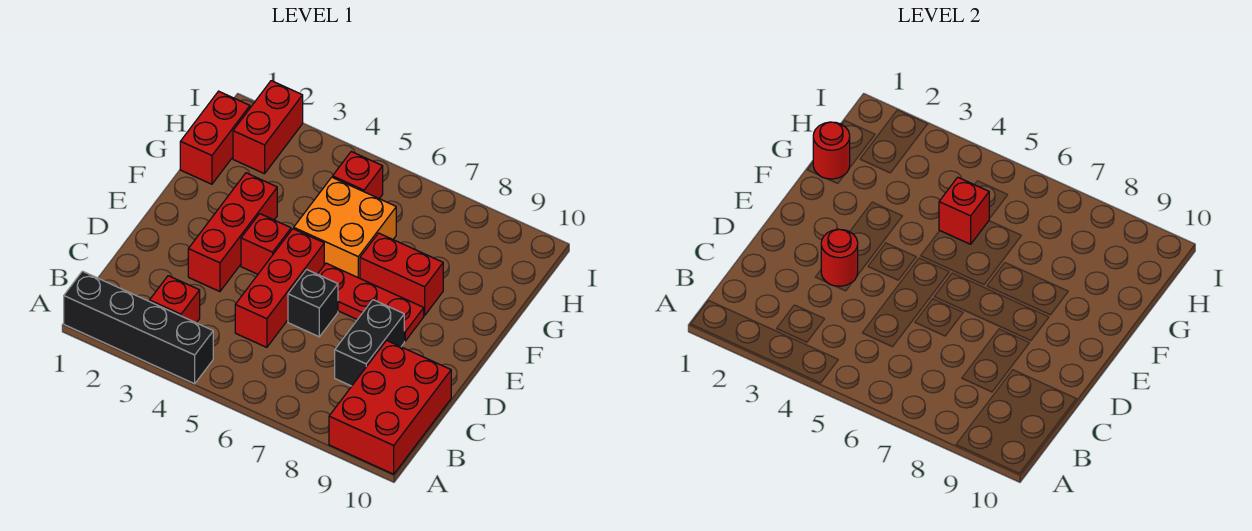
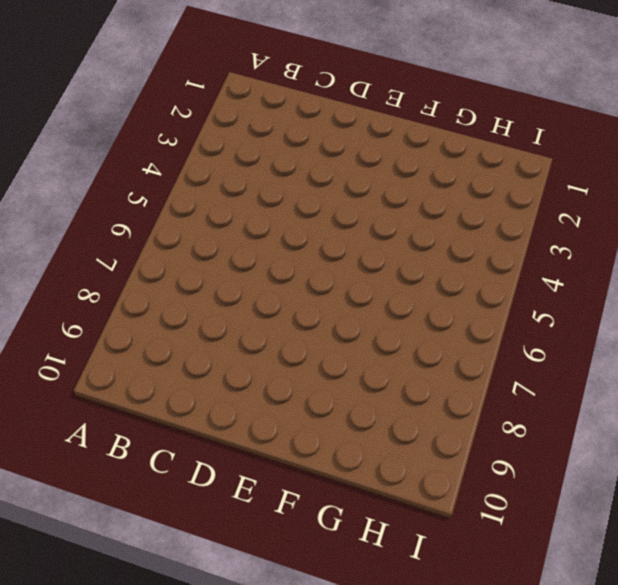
none -> black 1x4 brick [64,271,213,384]
none -> red 2x3 brick [329,340,451,474]
none -> red 1x1 brick [150,276,200,323]

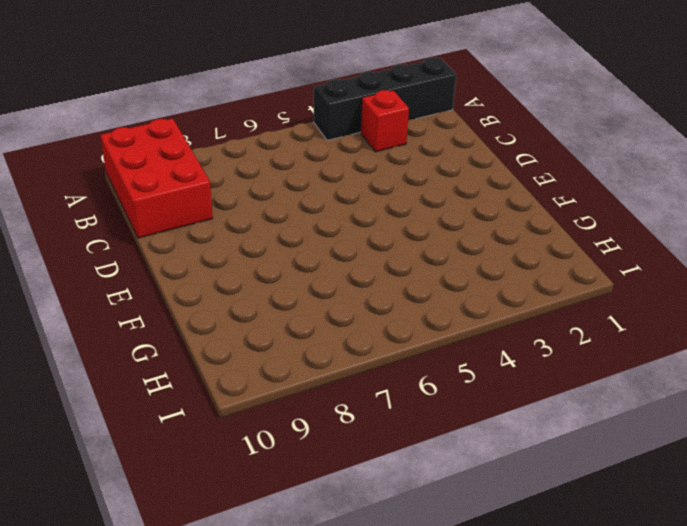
none -> red 1x3 brick [235,229,324,347]
none -> black 1x2 brick [335,300,404,386]
none -> red 1x3 brick [188,173,277,292]

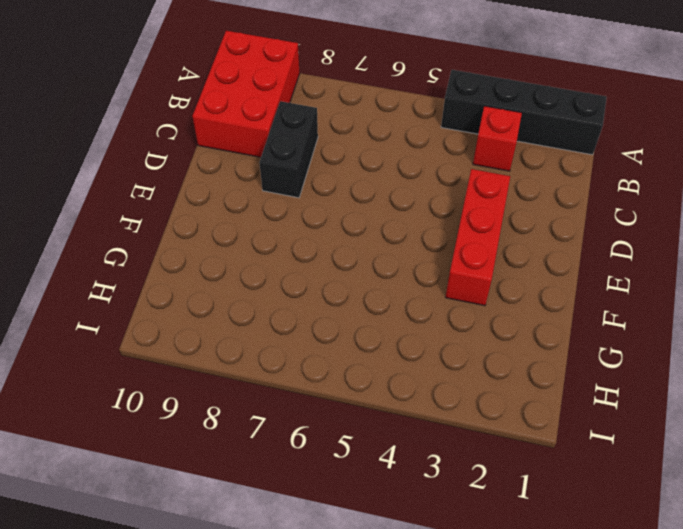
none -> red 1x3 brick [235,229,324,347]
none -> black 1x1 brick [288,270,338,337]
none -> red 1x1 brick [241,214,291,274]

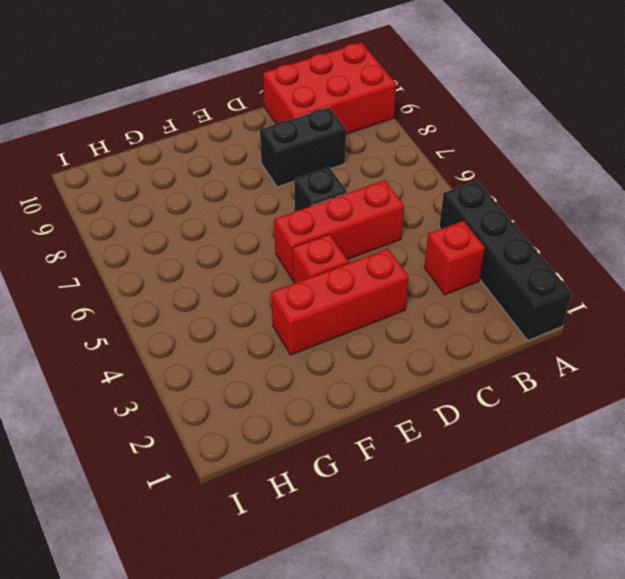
none -> red 1x3 plate [318,263,424,341]
none -> orange 2x2 brick [294,177,396,278]
none -> red 1x2 brick [360,233,443,315]

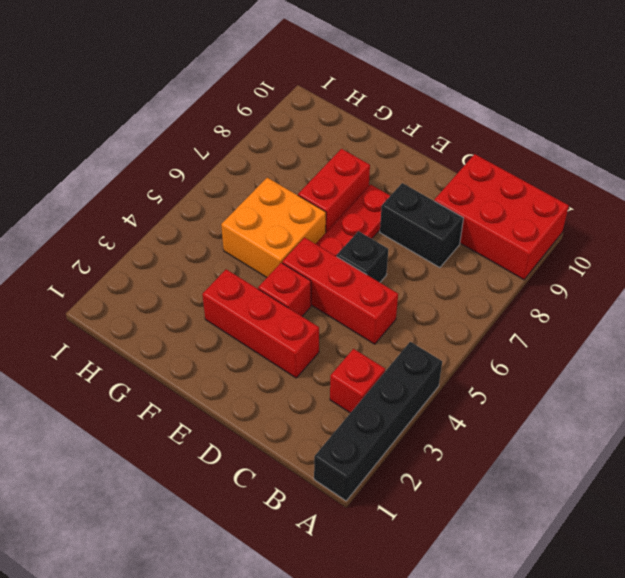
none -> red 1x2 brick [180,91,250,184]
none -> red 1x2 brick [233,81,303,174]
none -> red 1x1 brick [333,152,383,199]

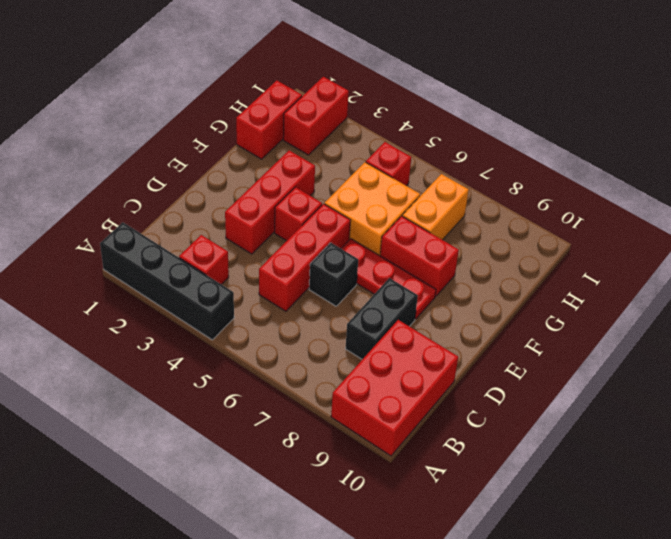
orange 1x2 brick [402,174,469,240] -> none
none -> red 1x1 round brick [821,229,858,286]
none -> red 1x1 round brick [813,122,850,179]
none -> red 1x1 brick [939,177,989,244]

